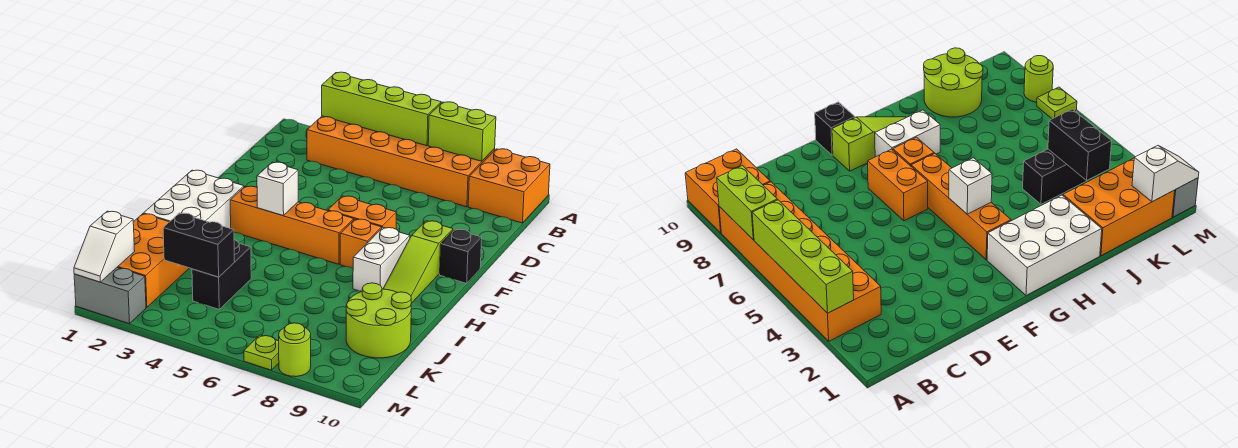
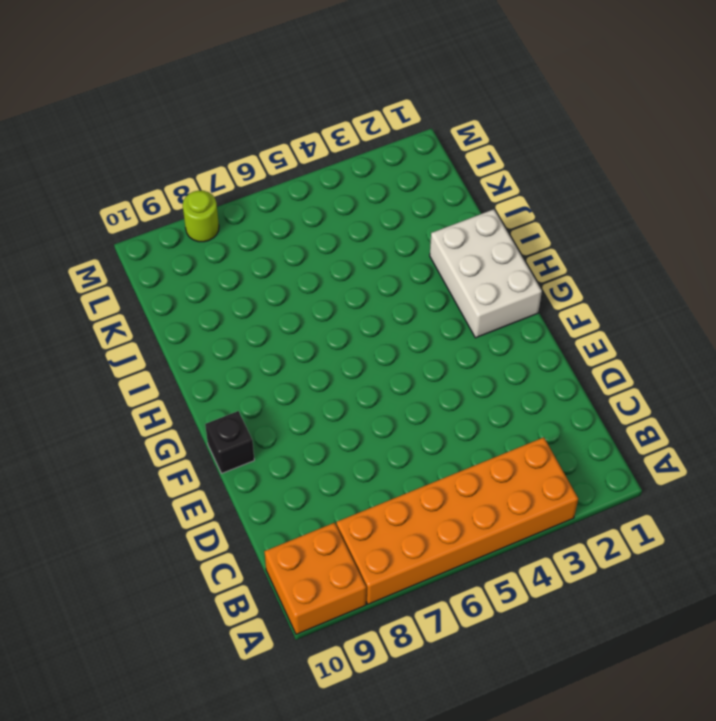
none -> orange 1x2 brick [328,196,397,229]
none -> lime 1x3 slope [383,221,453,303]
none -> orange 1x4 brick [230,186,354,264]

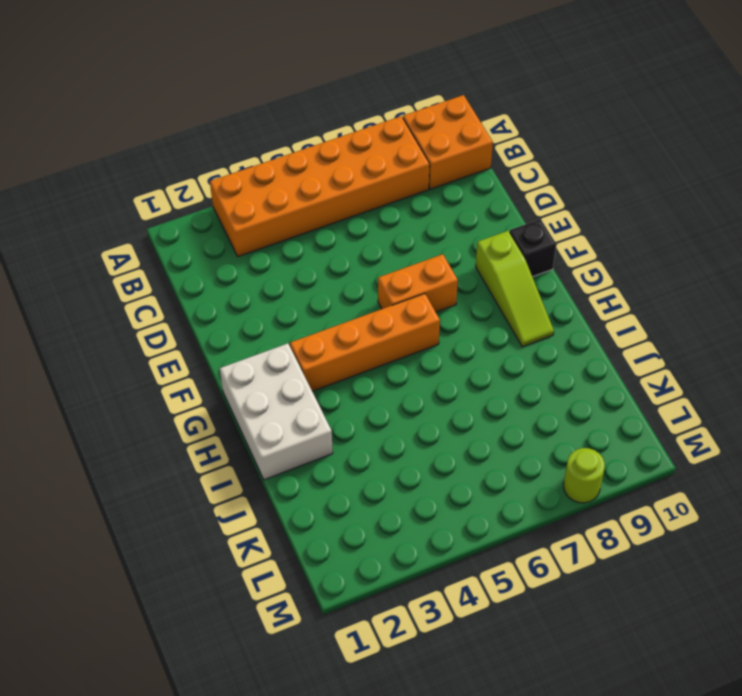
none -> orange 1x1 brick [340,219,382,268]
none -> white 1x2 brick [353,227,410,291]
none -> orange 2x3 brick [117,214,189,308]

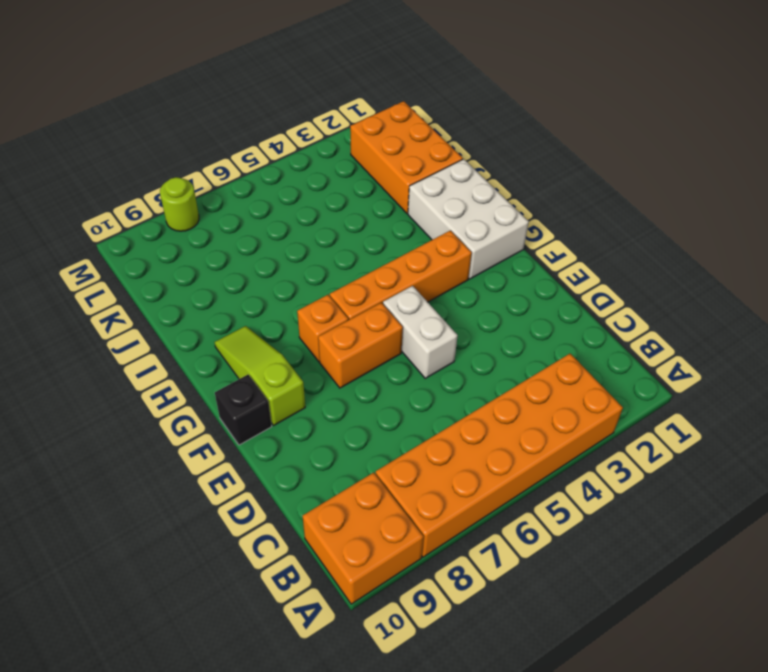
white 1x2 brick [383,286,458,378] -> white 1x2 brick moved to [353,227,410,291]
none -> black 1x2 brick [192,240,251,309]
none -> lime 2x2 round brick [346,283,411,358]
none -> grey 1x2 brick [74,268,146,324]

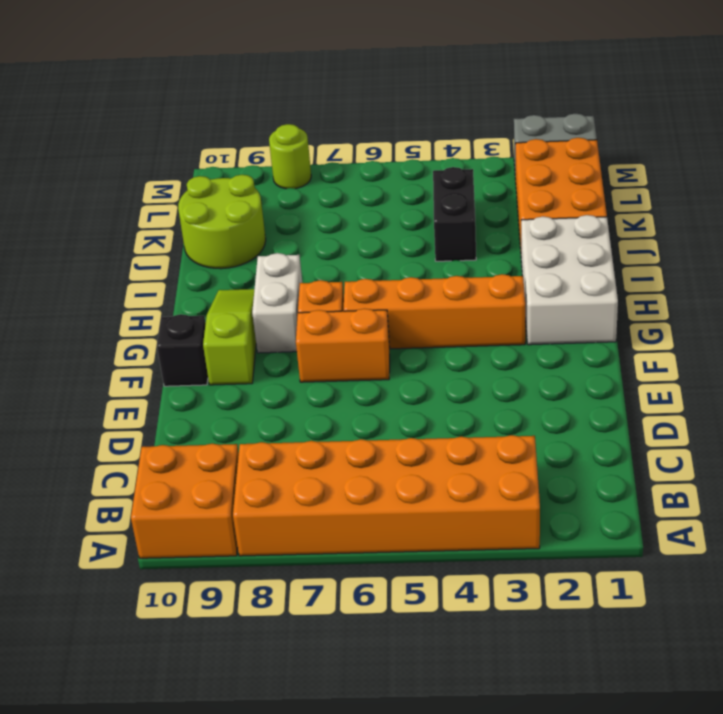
none -> lime 1x1 plate [244,335,279,370]
none -> lime 1x4 brick [322,72,441,146]
none -> lime 1x2 brick [428,102,496,161]

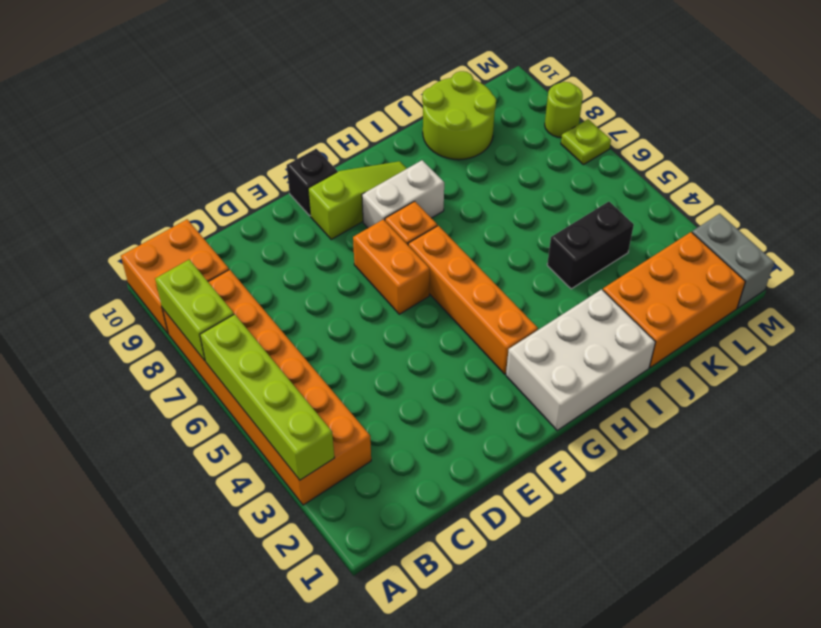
none -> white 1x1 brick [257,162,298,216]
none -> black 1x2 brick [163,213,235,277]
none -> white 1x2 slope [74,211,135,282]

